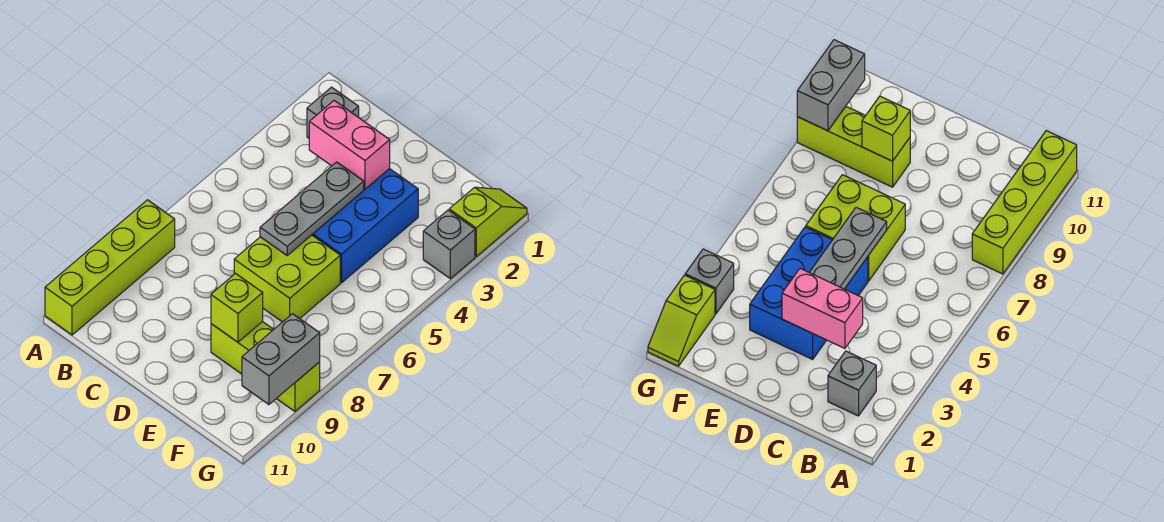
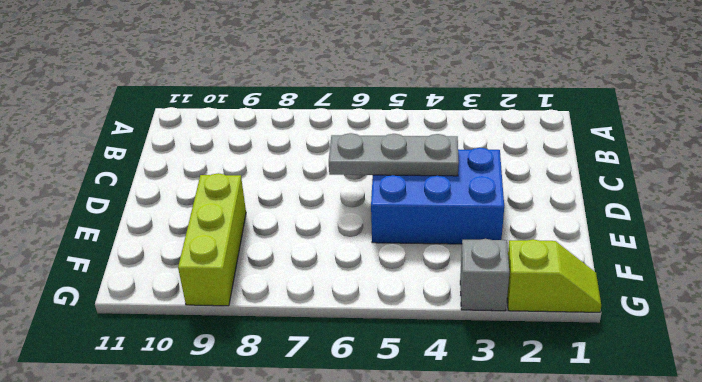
none -> lime 1x4 brick [45,200,175,335]
none -> grey 1x1 brick [307,87,359,138]

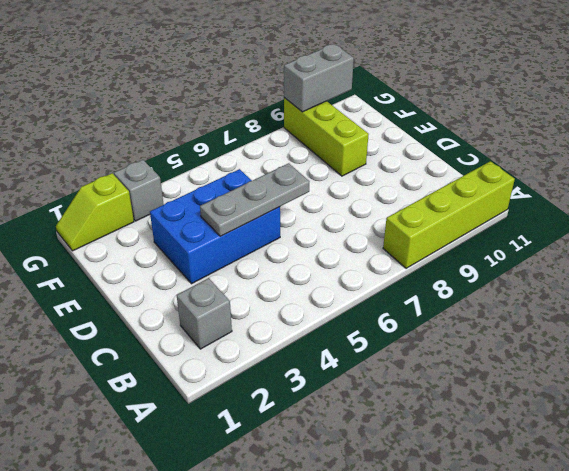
none -> lime 2x2 brick [234,235,340,322]
none -> pink 1x2 brick [309,101,390,189]

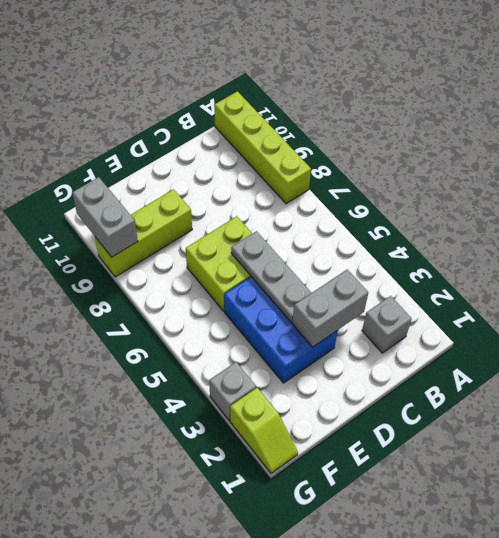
grey 1x2 brick [292,269,368,347] -> pink 1x2 brick [309,101,390,189]
none -> lime 1x1 brick [211,274,263,342]

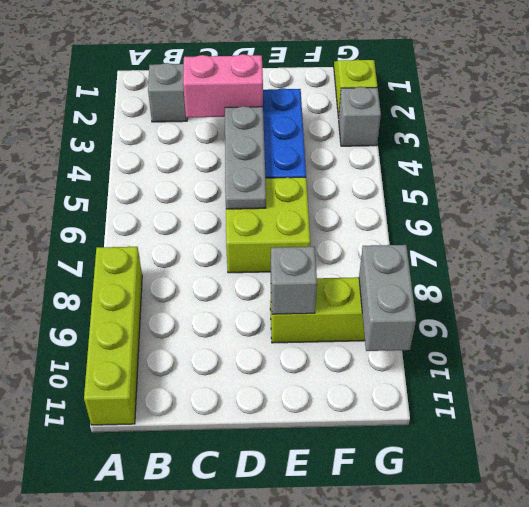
grey 1x1 brick [271,247,317,314] -> lime 1x1 brick [211,274,263,342]

